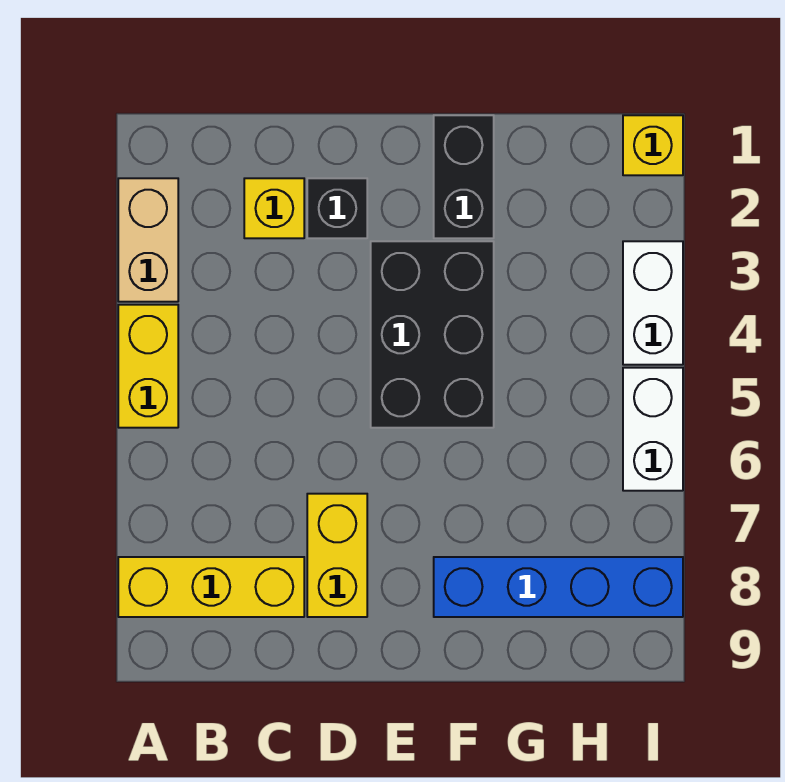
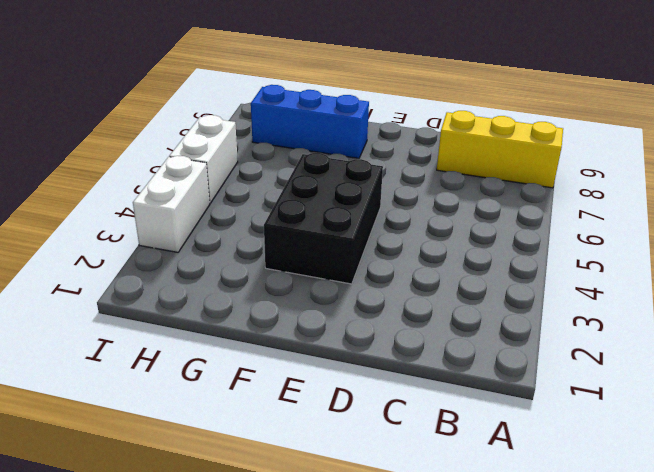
blue 1x3 brick [251,85,369,158] -> blue 1x4 brick [434,557,683,617]
none -> tan 1x2 brick [118,178,178,302]
none -> yellow 1x2 brick [118,305,178,428]
none -> yellow 1x1 brick [244,178,304,238]

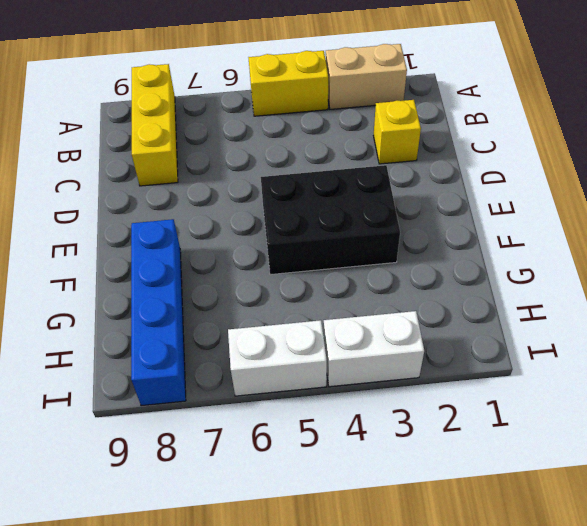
none -> black 1x1 brick [307,178,367,238]
none -> yellow 1x2 brick [307,494,367,617]
none -> black 1x2 brick [434,115,494,238]

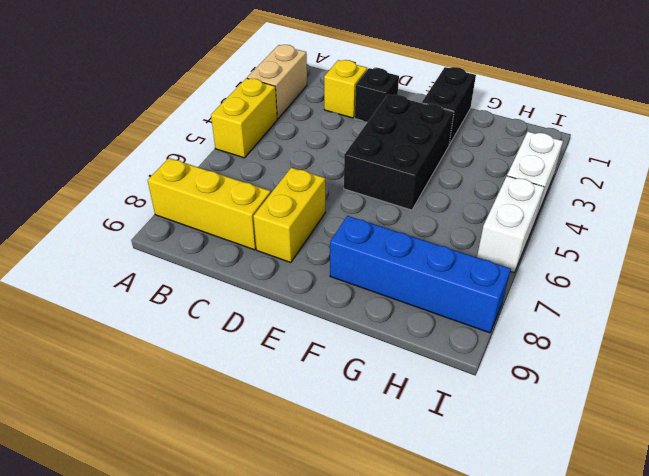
none -> yellow 1x1 brick [623,115,683,175]

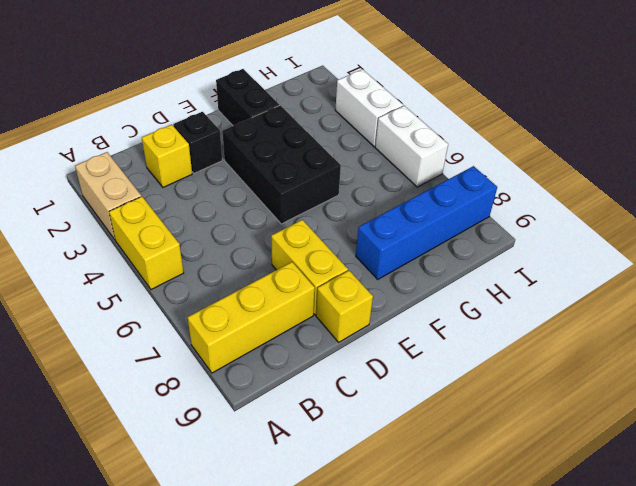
yellow 1x1 brick [316,271,373,342] -> yellow 1x1 brick moved to [623,115,683,175]

